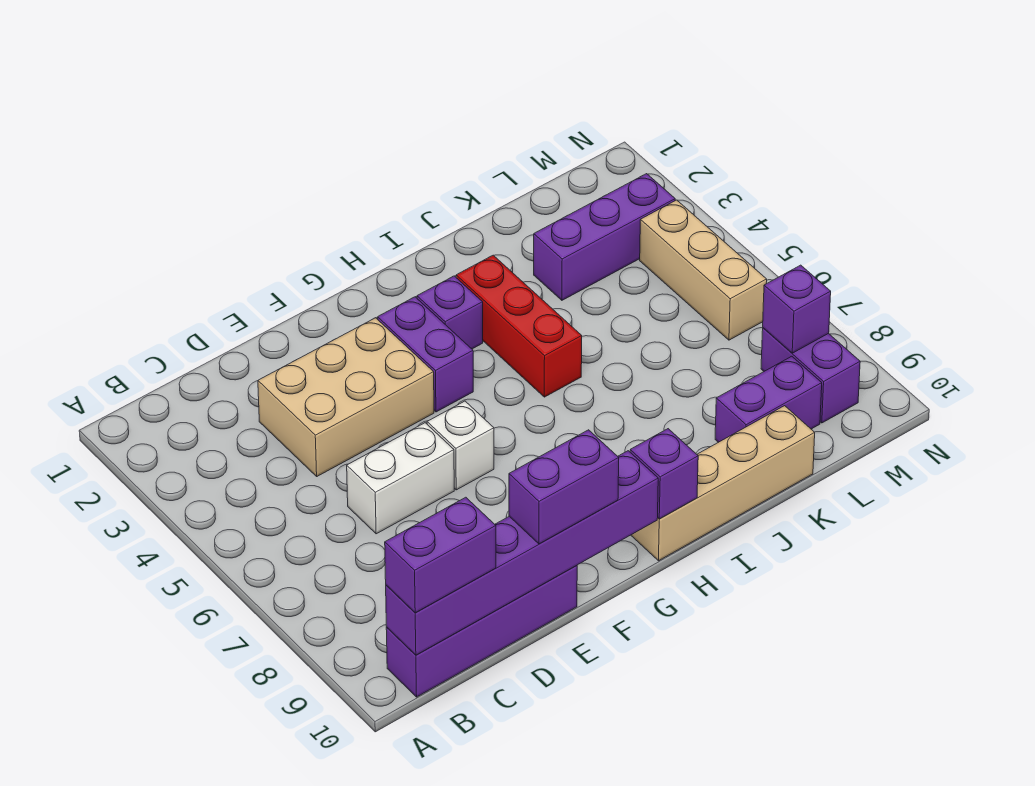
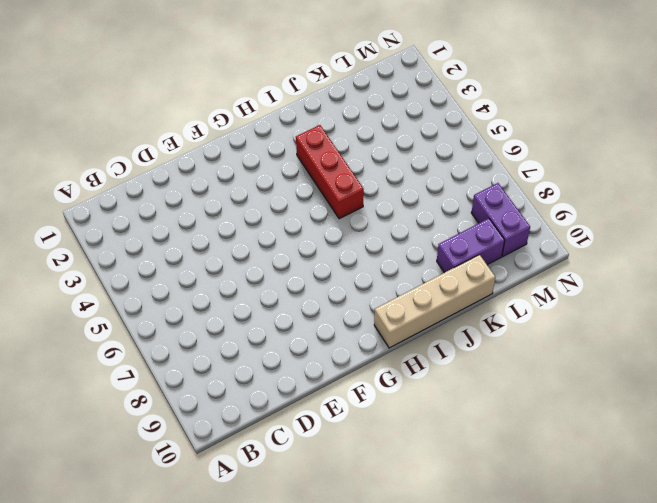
none -> purple 1x4 brick [386,565,577,697]
none -> tan 2x3 brick [258,318,434,476]
none -> white 1x2 brick [347,423,454,534]

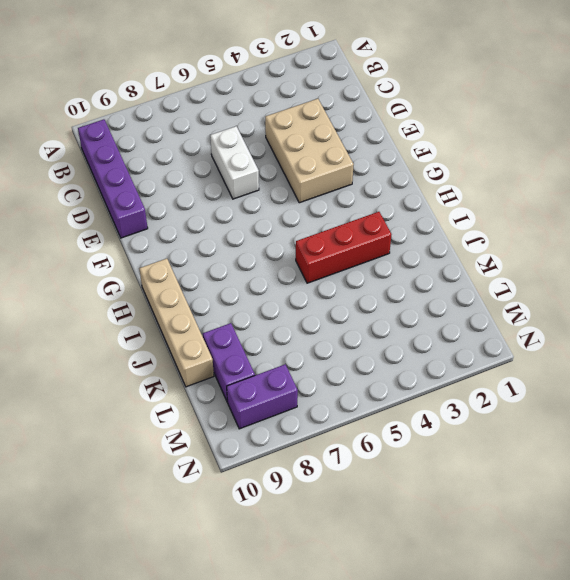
none -> white 1x1 brick [427,401,494,490]
none -> purple 1x2 brick [378,297,473,412]
none -> purple 1x1 brick [417,276,483,349]

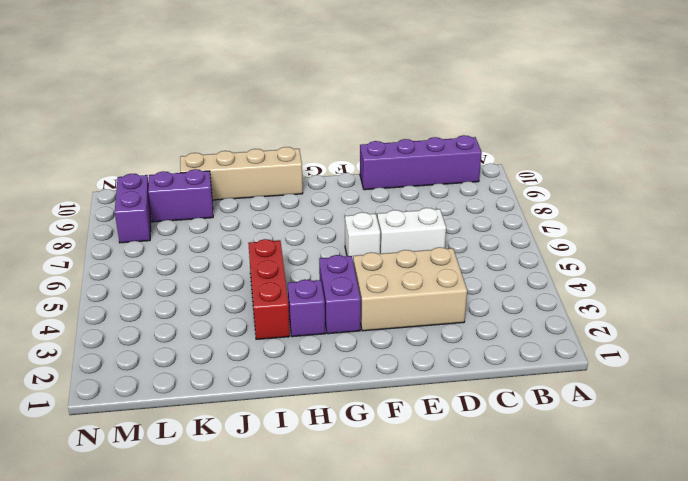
none -> purple 1x3 brick [534,174,675,300]
none -> tan 1x3 brick [640,200,767,340]
none -> purple 1x6 brick [386,451,658,655]

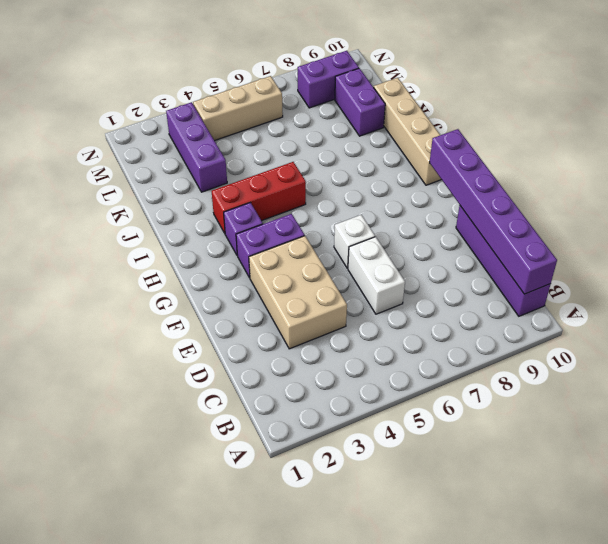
none -> purple 1x1 brick [630,429,698,519]
none -> purple 1x1 brick [763,265,831,353]
none -> purple 1x2 brick [385,497,496,613]

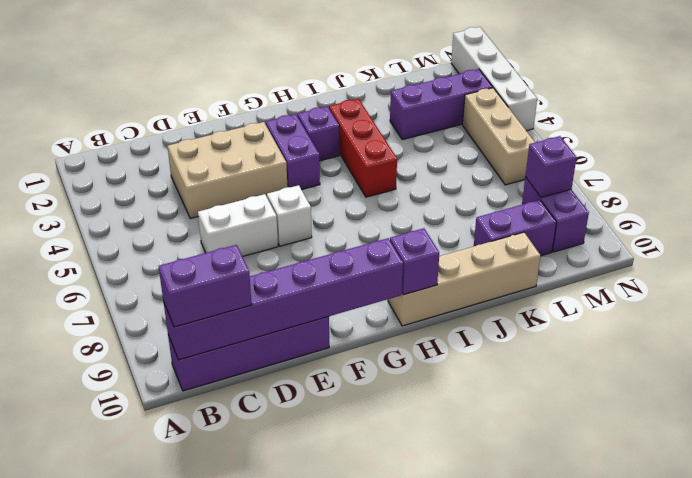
white 1x4 brick [451,27,537,131] -> none
none -> purple 1x2 brick [509,430,619,544]

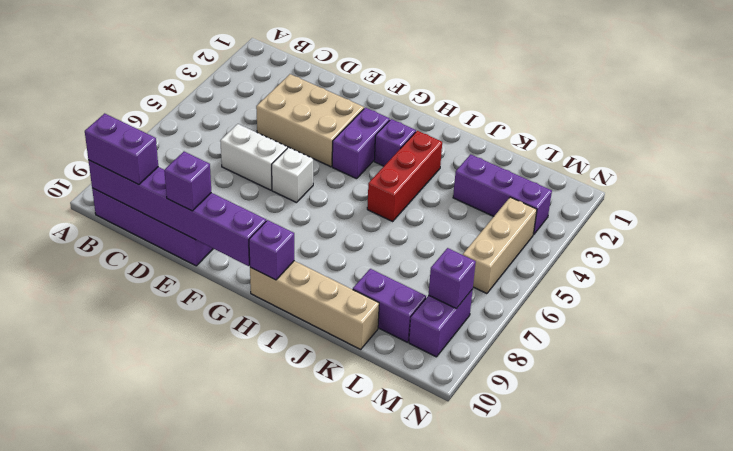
purple 1x1 brick [164,152,211,211] -> purple 1x2 brick [509,430,619,544]

